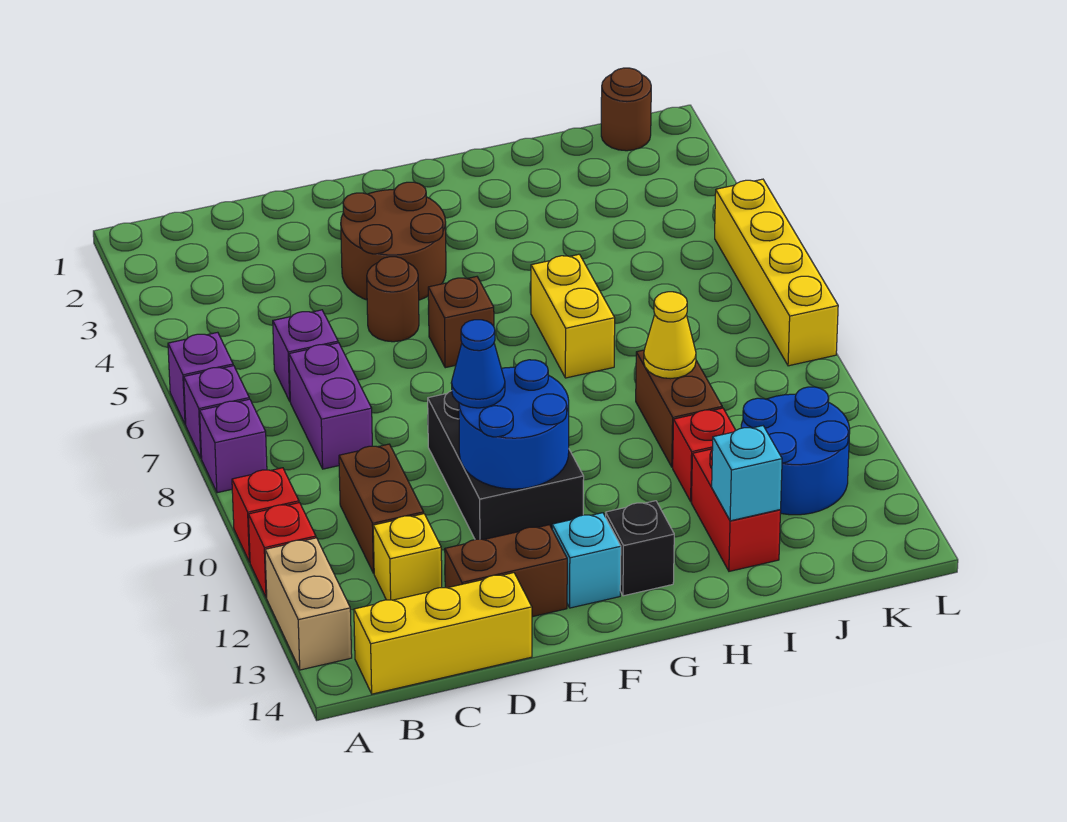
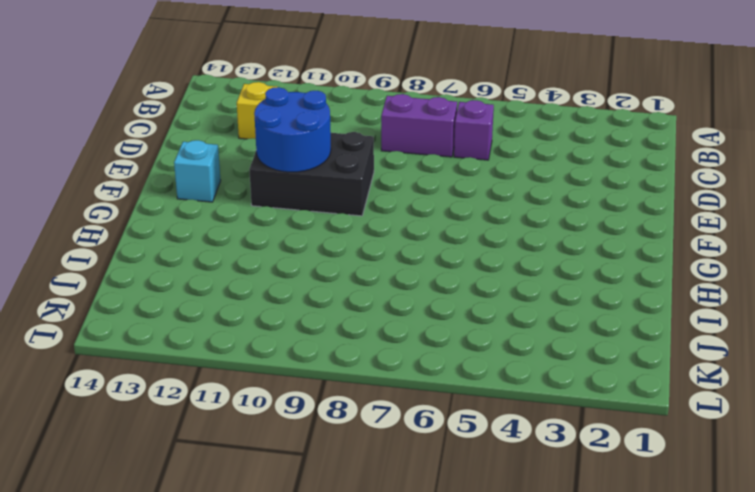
none -> purple 1x1 brick [168,332,233,425]
none -> purple 1x1 brick [184,366,249,458]
none -> purple 1x1 brick [200,399,267,493]

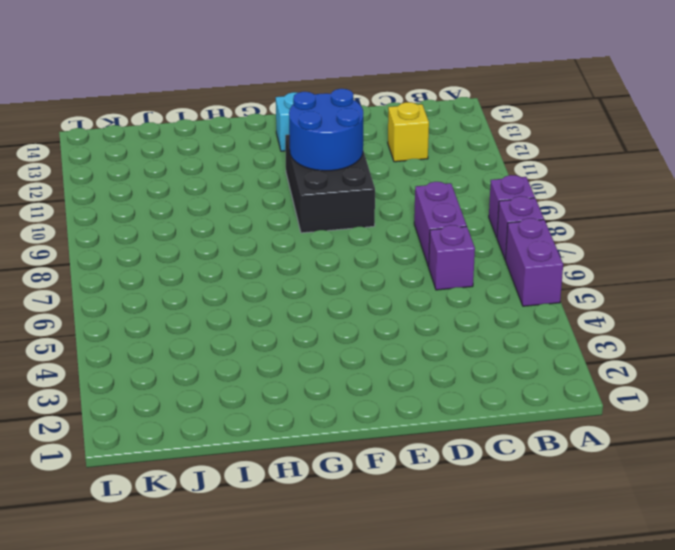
purple 1x2 brick [505,218,563,306] -> purple 1x1 brick [168,332,233,425]
none -> red 1x1 brick [232,468,299,562]
none -> red 1x1 brick [248,503,316,598]
none -> tan 1x2 brick [265,538,352,670]

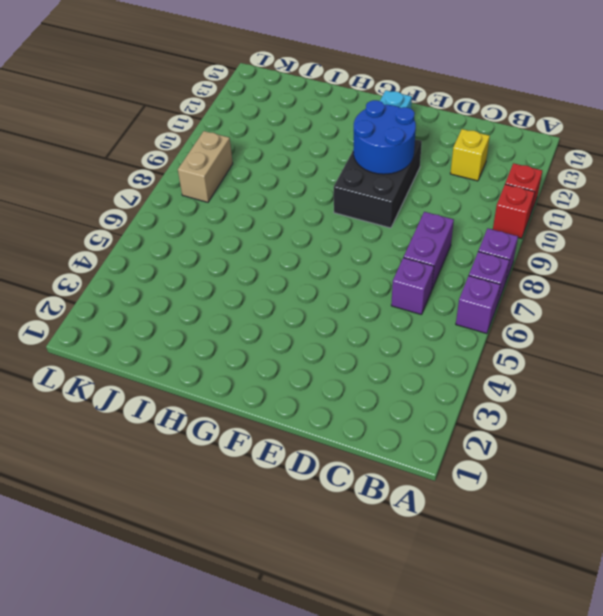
tan 1x2 brick [178,131,233,202] -> tan 1x2 brick moved to [265,538,352,670]
none -> yellow 1x3 brick [354,573,532,694]
none -> brown 1x2 brick [339,444,424,573]
none -> brown 1x2 brick [445,525,567,617]

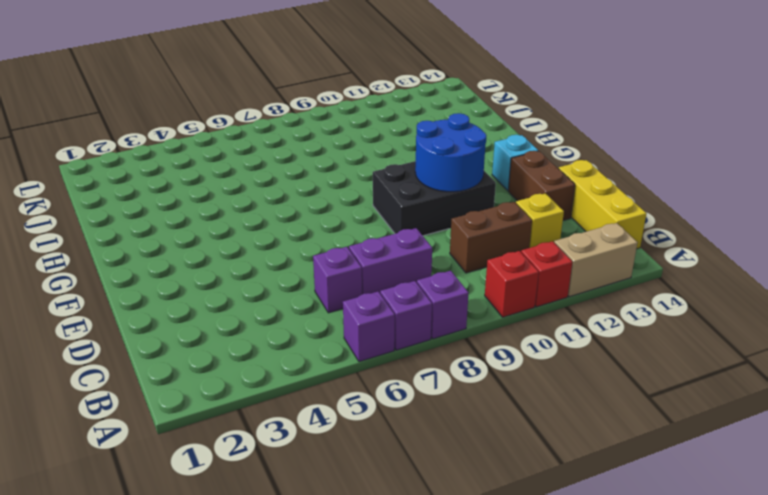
none -> brown 2x2 round brick [341,182,446,300]
none -> brown 1x1 round brick [367,257,419,342]
none -> brown 1x1 brick [428,277,494,368]

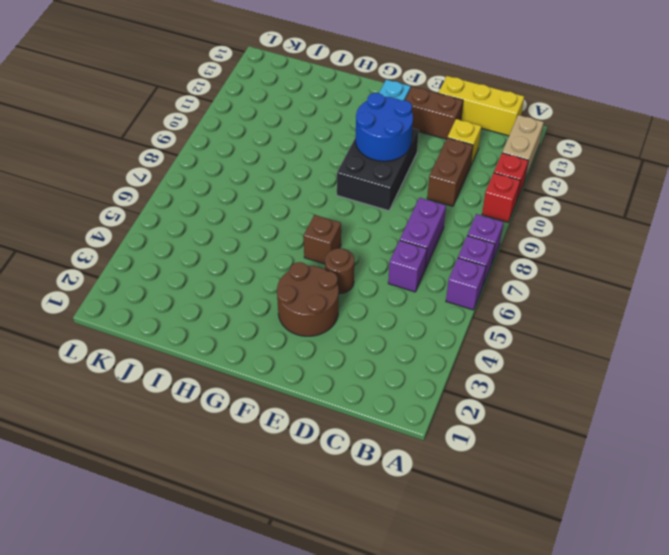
none -> black 1x1 brick [606,501,674,596]
none -> yellow 1x2 brick [531,254,615,378]
none -> brown 1x2 brick [636,350,722,467]

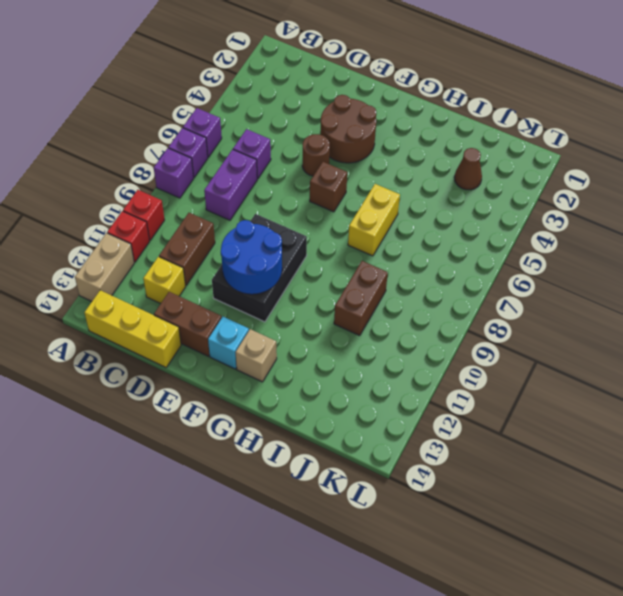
tan 1x1 brick [235,329,277,382] -> black 1x1 brick [606,501,674,596]
brown 1x1 cone [454,148,482,190] -> none
none -> red 1x1 brick [673,408,736,502]
none -> red 1x2 brick [691,449,781,571]
none -> blue 2x2 round brick [741,387,850,515]

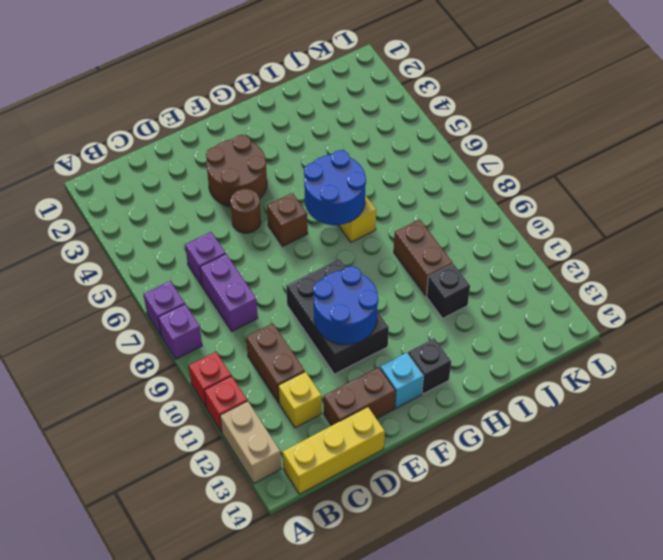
blue 2x2 round brick [304,150,366,225] -> blue 2x2 round brick moved to [741,387,850,515]
black 1x1 brick [427,264,470,318] -> red 1x1 brick [673,408,736,502]
none -> purple 1x1 brick [168,332,233,425]
none -> red 1x2 brick [691,449,781,571]
none -> brown 1x1 round brick [601,68,651,151]

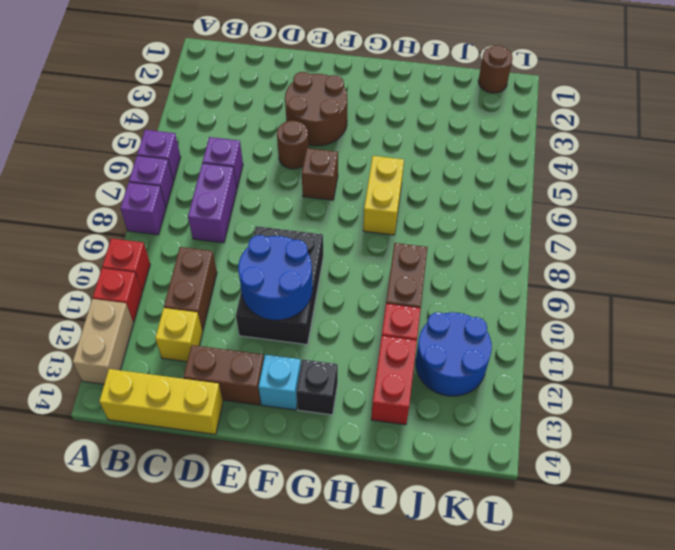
none -> yellow 1x4 brick [715,179,838,366]
none -> yellow 1x1 cone [644,292,696,379]
none -> cyan 1x1 brick [712,426,782,521]

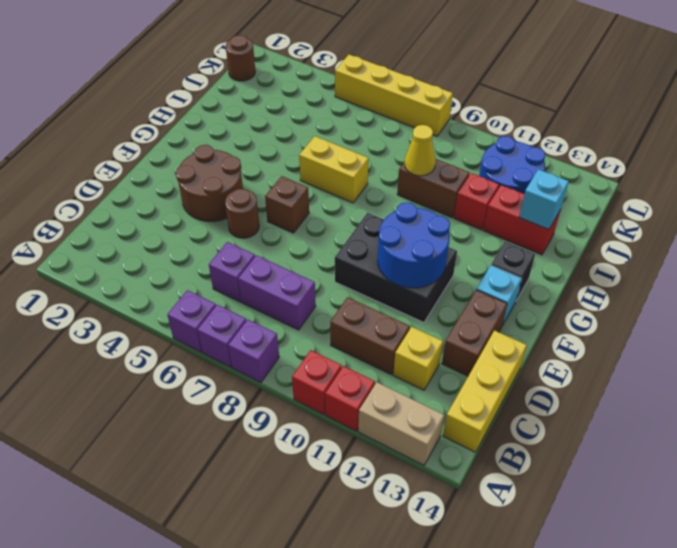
none -> blue 1x1 cone [452,320,505,408]

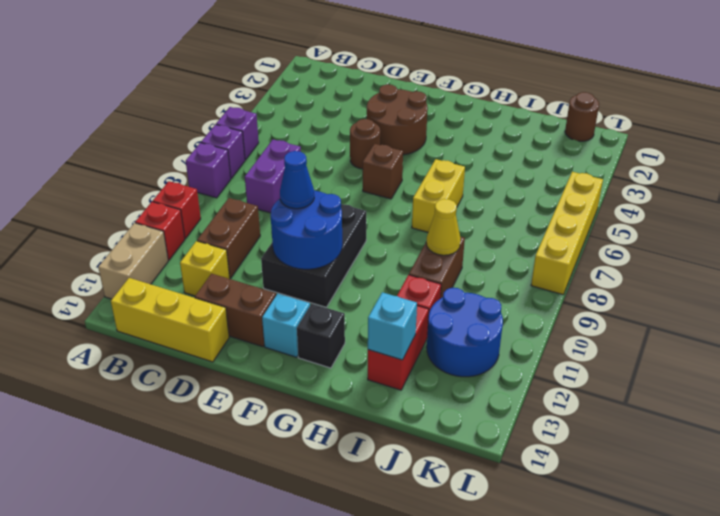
none -> purple 1x1 brick [273,310,338,401]

